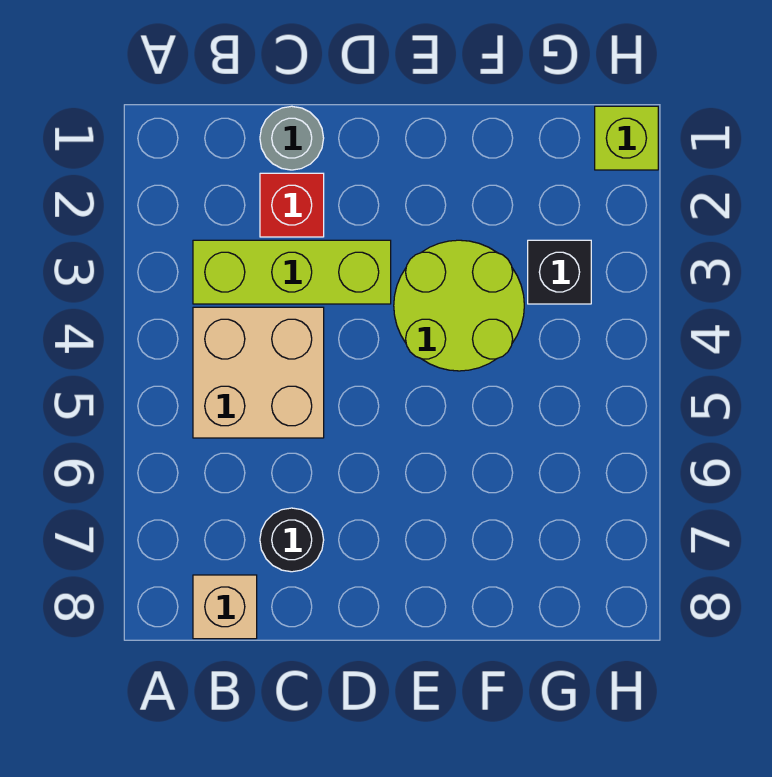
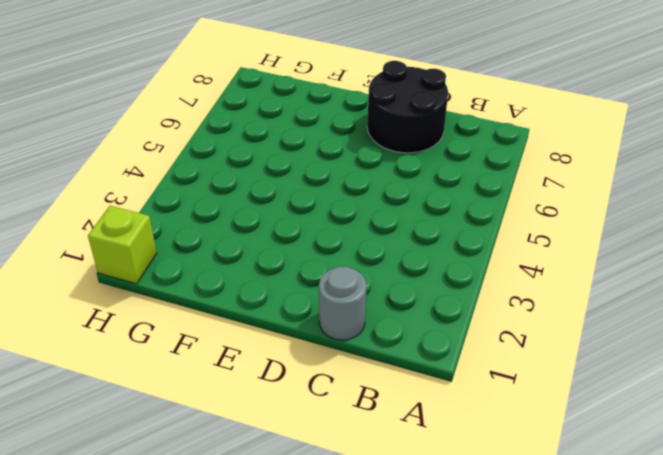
black 2x2 round brick [367,61,448,153] -> black 1x1 round brick [260,508,324,572]
none -> lime 1x3 brick [193,240,391,304]
none -> tan 2x2 brick [193,307,324,438]

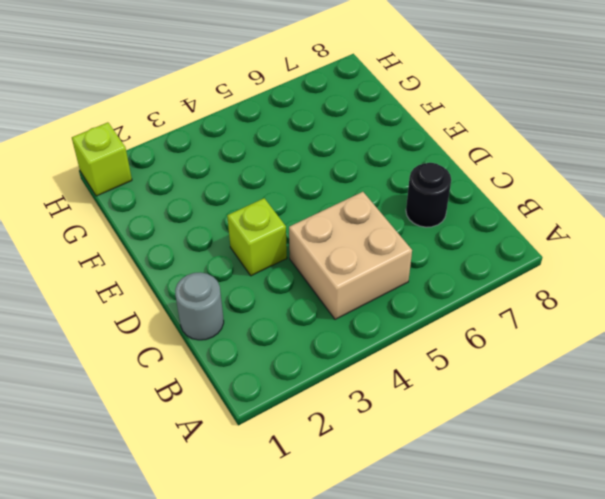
lime 1x1 brick [227,198,287,276] -> lime 1x3 brick [193,240,391,304]
none -> tan 1x1 brick [193,575,257,639]
none -> red 1x1 brick [260,173,324,237]

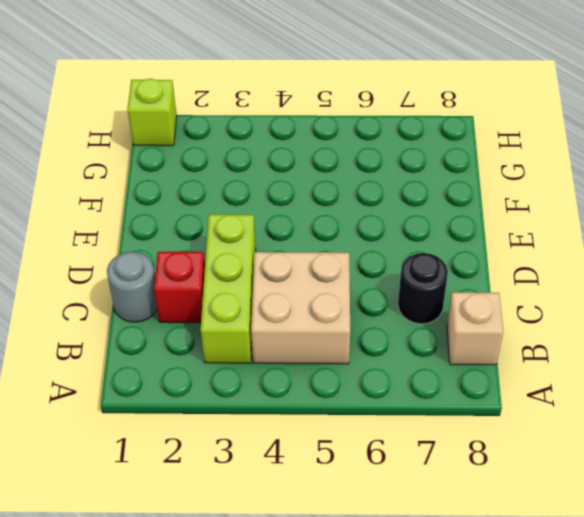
none -> lime 2x2 round brick [394,240,524,371]
none -> black 1x1 brick [528,240,591,304]

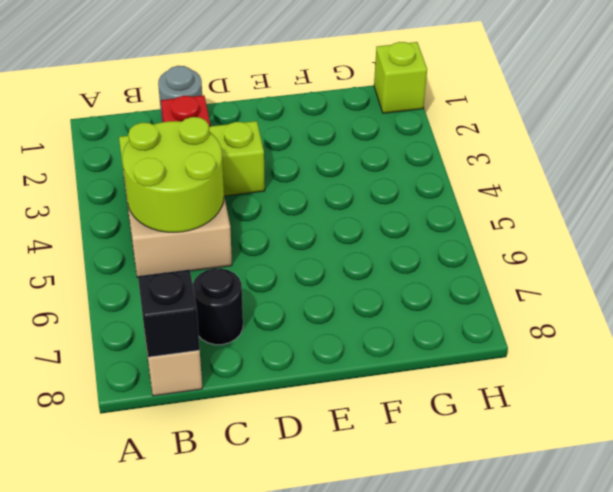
lime 2x2 round brick [123,117,224,232] -> lime 2x2 round brick moved to [394,240,524,371]
black 1x1 brick [138,270,200,357] -> black 1x1 brick moved to [528,240,591,304]

